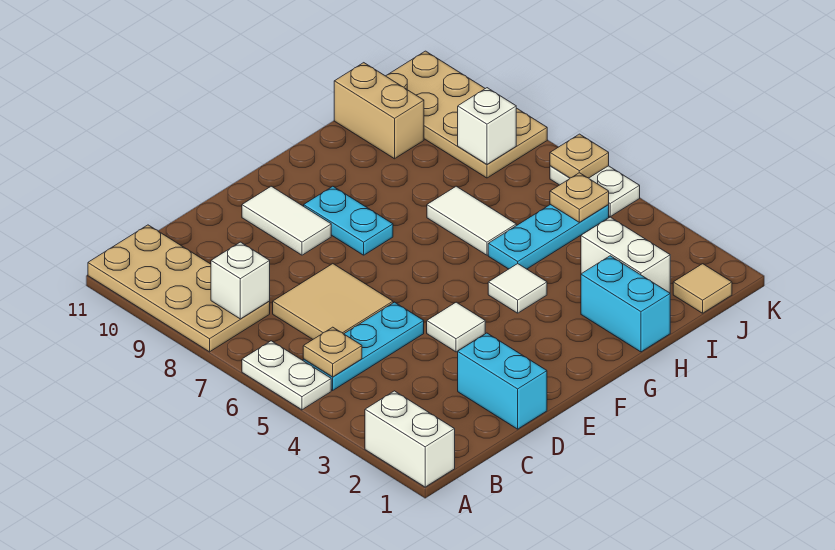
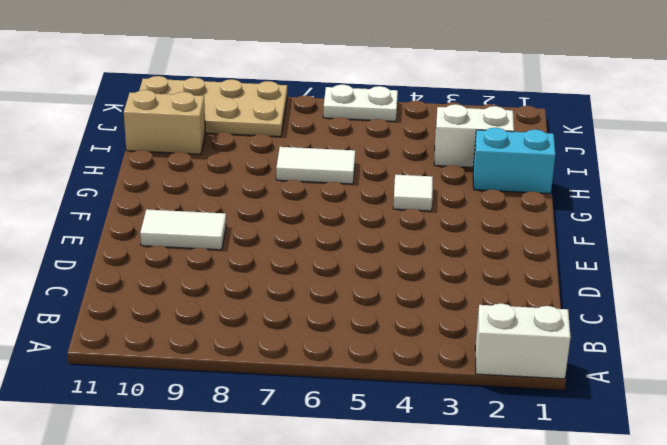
none -> white 1x2 plate [242,341,331,410]
none -> tan 2x4 plate [88,225,270,352]
none -> cyan 1x3 plate [303,302,424,390]

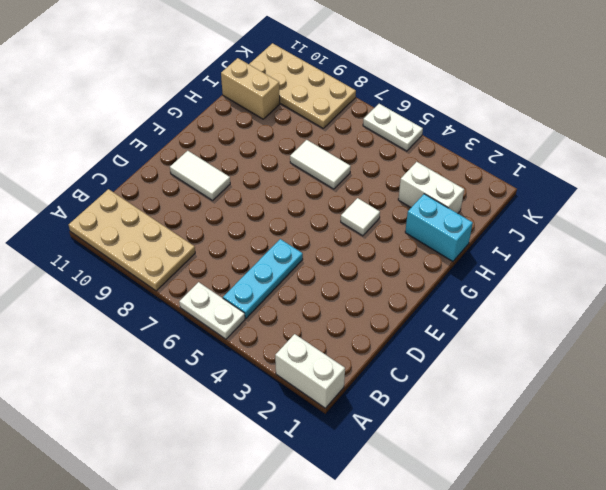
none -> tan 2x2 tile [273,264,393,339]
none -> cyan 1x2 brick [458,333,547,429]
none -> white 1x1 tile [427,302,485,352]

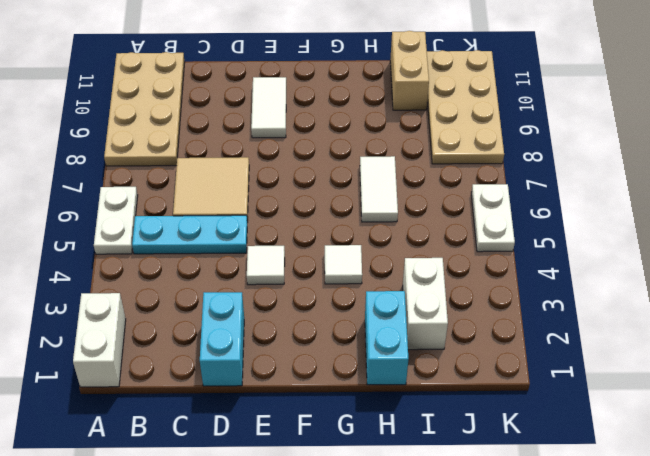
none -> cyan 1x2 plate [304,186,393,255]
none -> cyan 1x3 plate [488,204,609,269]
none -> tan 1x1 tile [673,264,732,313]

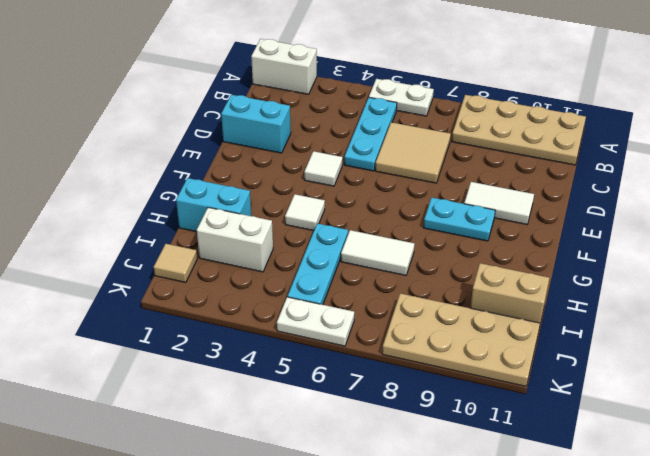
none -> tan 1x1 plate [303,327,362,377]
none -> white 1x1 brick [211,242,270,319]
none -> tan 1x1 plate [550,173,609,222]

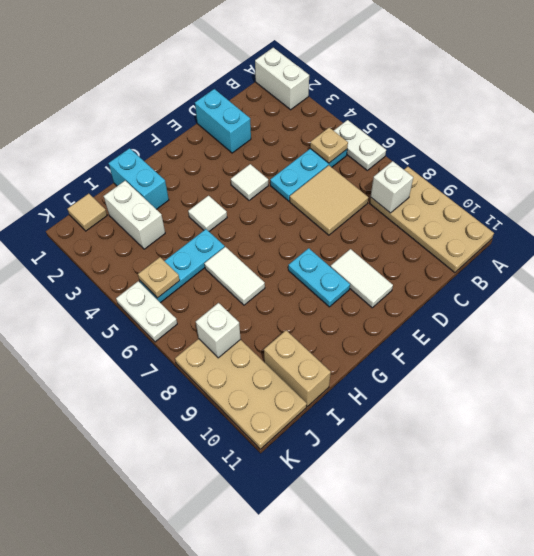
none -> tan 1x1 plate [550,134,609,178]

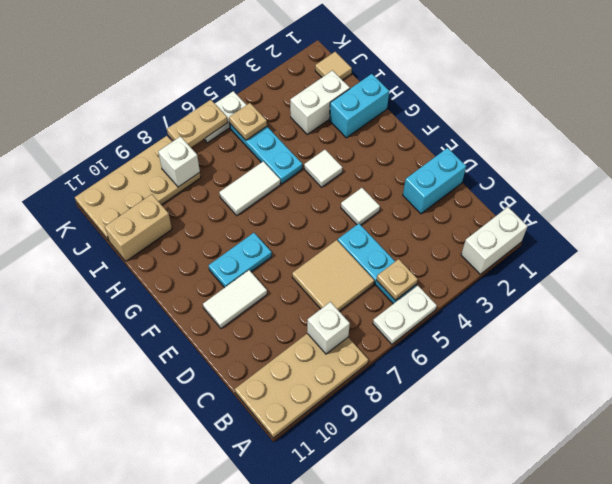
tan 1x2 plate [167,100,228,147] -> tan 1x1 plate [550,134,609,178]

